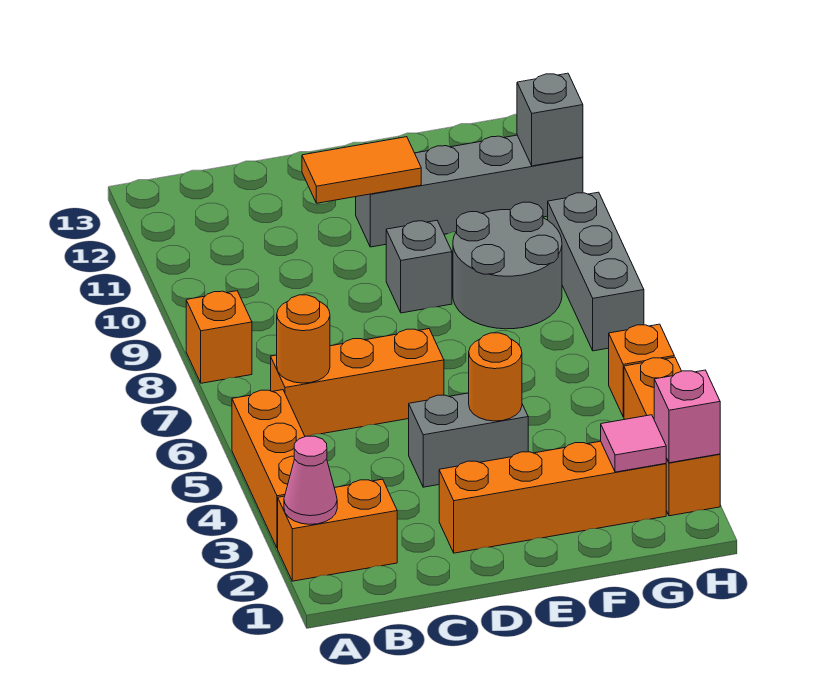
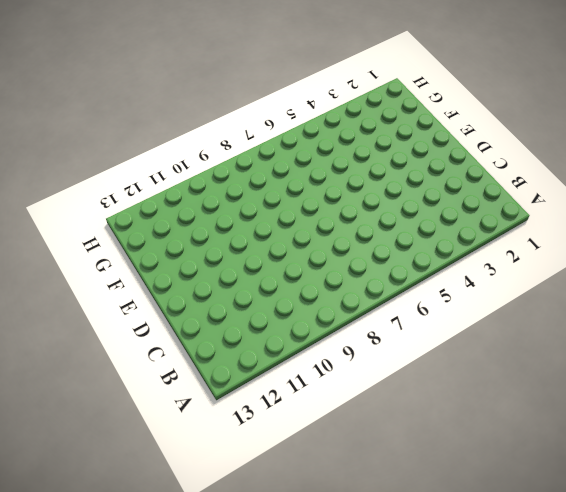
none -> orange 1x2 brick [278,479,397,581]
none -> orange 1x3 brick [232,390,305,548]
none -> orange 1x1 brick [186,291,252,383]

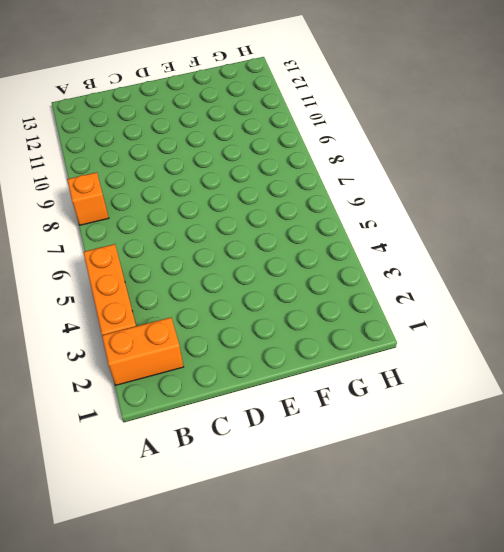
none -> orange 1x3 brick [271,329,444,437]
none -> orange 1x4 brick [439,441,666,553]
none -> grey 1x2 brick [409,393,528,487]

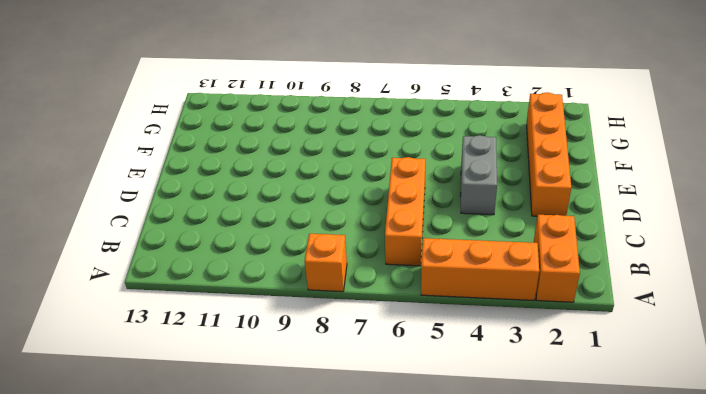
none -> grey 1x1 brick [386,220,452,313]
none -> grey 1x4 brick [356,135,583,247]
none -> grey 2x2 round brick [453,202,562,329]

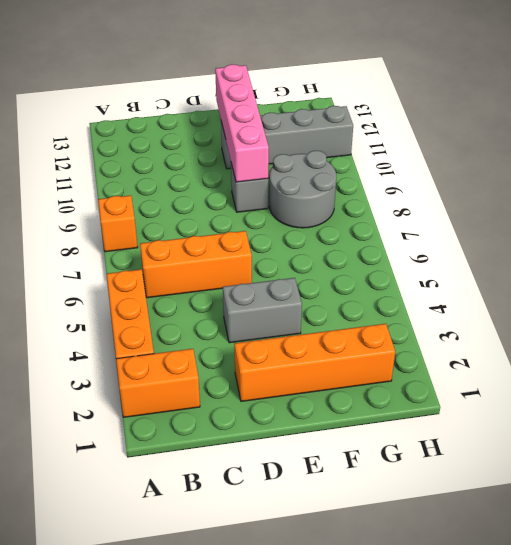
pink 1x4 brick [215,64,269,182] -> orange 1x2 tile [302,137,421,203]
none -> orange 1x3 brick [624,357,720,516]
none -> orange 1x1 brick [609,324,674,417]
none -> grey 1x3 brick [548,192,644,351]

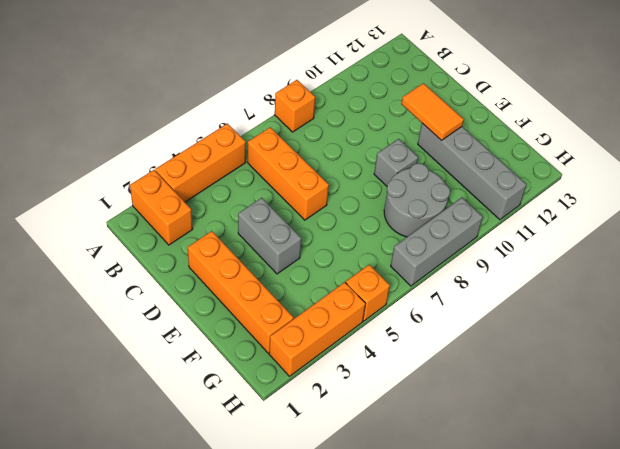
none -> pink 1x1 cone [284,436,337,524]
none -> orange 1x1 round brick [277,295,330,383]
none -> orange 1x1 round brick [469,333,522,421]

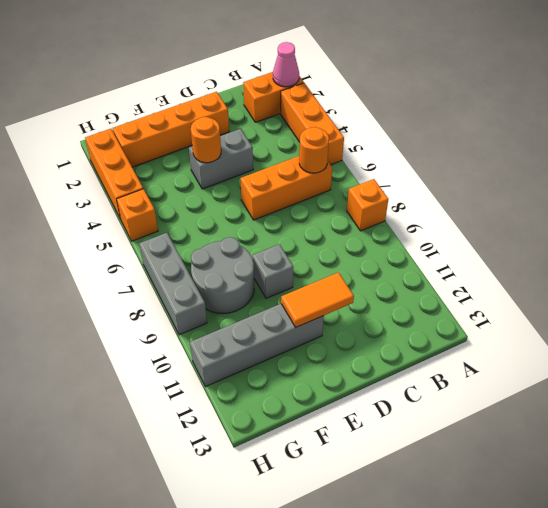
none -> pink 1x1 tile [601,415,666,472]
none -> pink 1x1 brick [654,370,720,463]
none -> grey 1x1 brick [517,73,583,166]

